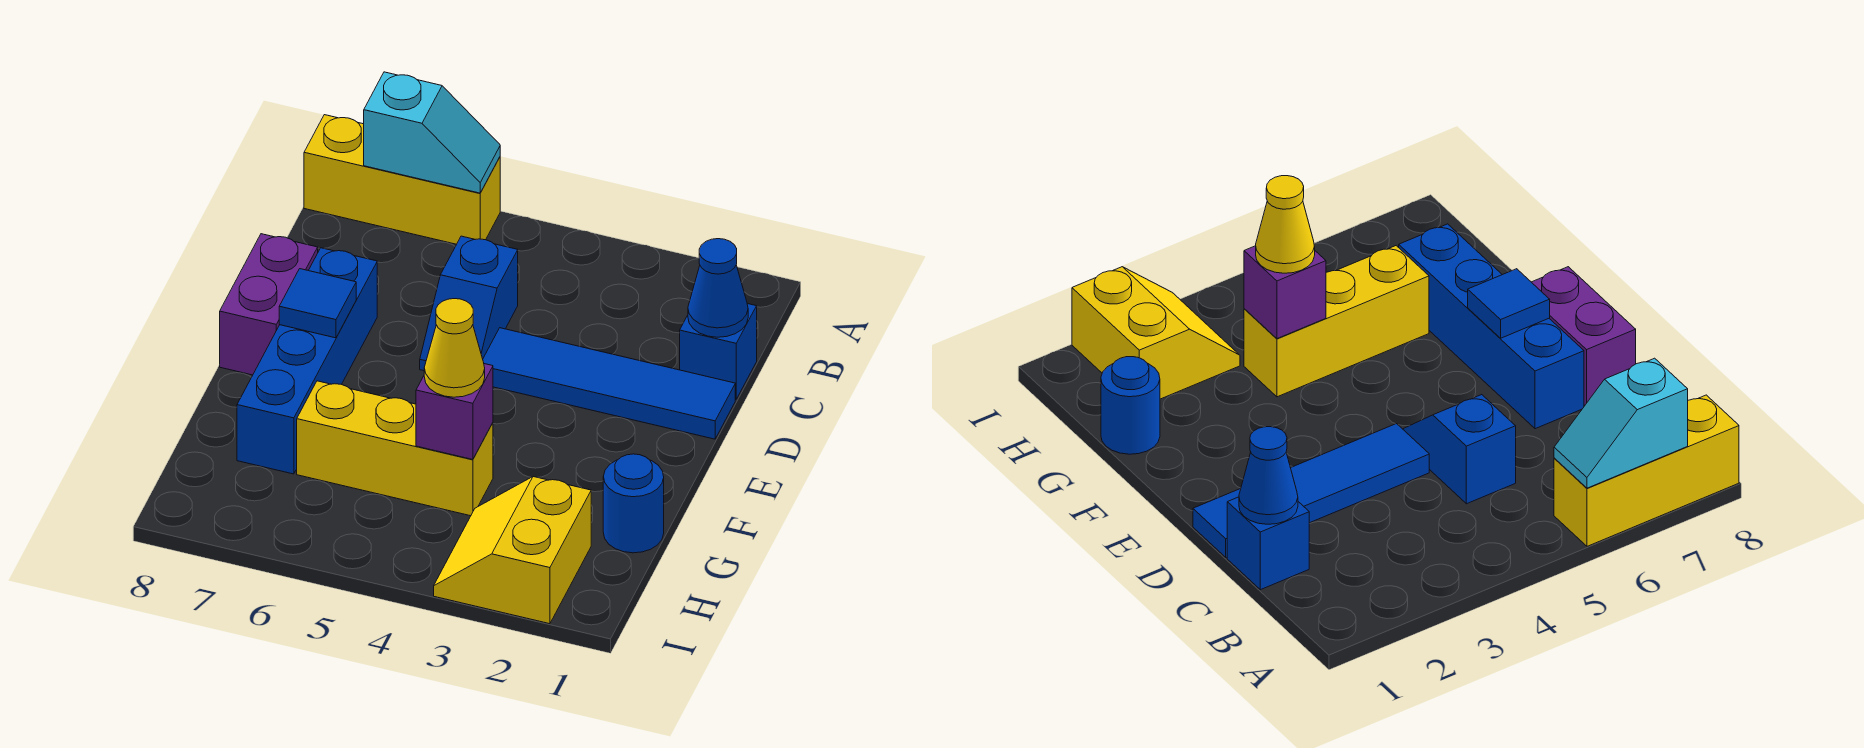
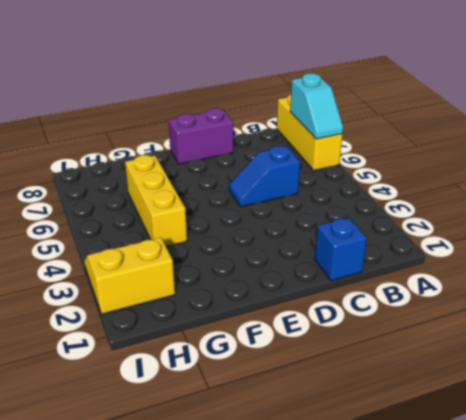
none -> blue 1x4 tile [483,328,735,439]
none -> blue 1x4 brick [237,248,377,474]
none -> blue 1x1 round brick [603,454,664,553]

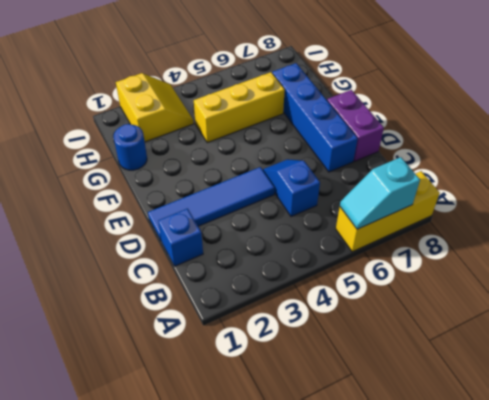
none -> blue 1x1 cone [688,239,748,337]
none -> blue 1x1 tile [279,269,356,338]
none -> purple 1x1 brick [416,364,493,459]

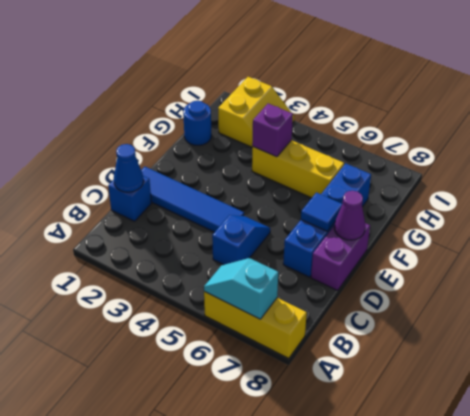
purple 1x1 cone [334,191,365,240] -> none
none -> yellow 1x1 cone [424,299,485,397]

